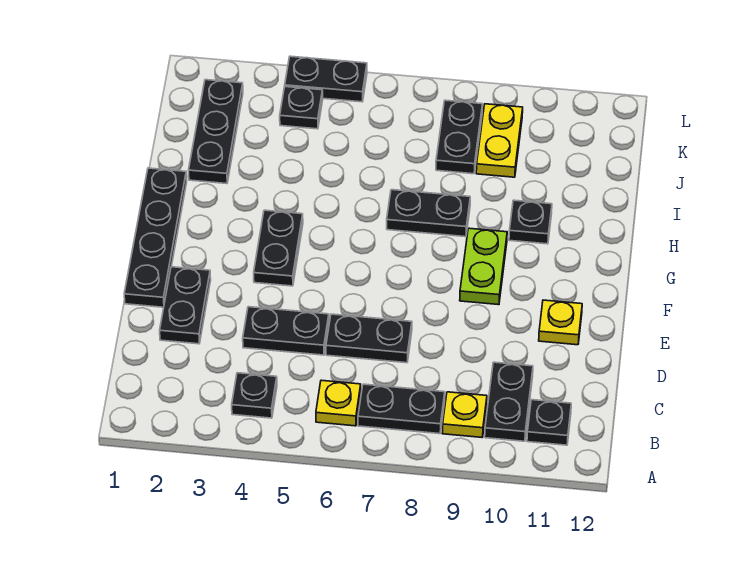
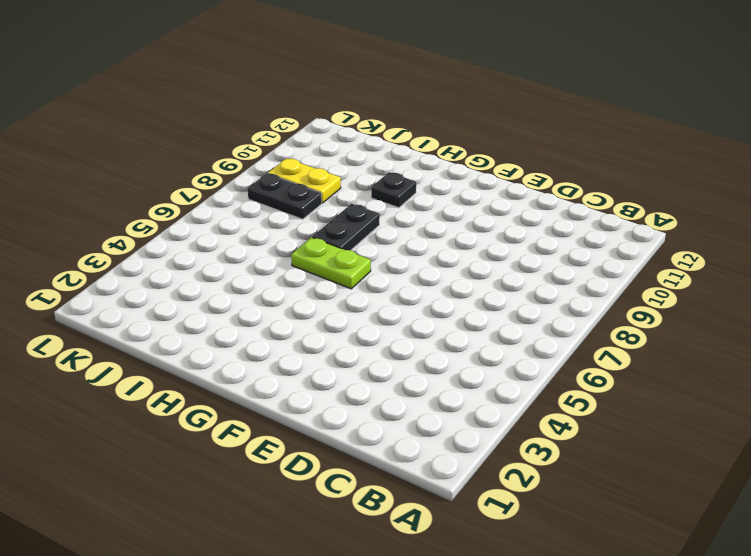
lime 1x2 plate [291,237,371,289] -> lime 1x2 plate moved to [460,228,507,305]
none -> black 1x1 plate [232,373,277,418]
none -> yellow 1x1 plate [316,380,361,426]
none -> black 1x2 plate [358,384,445,434]

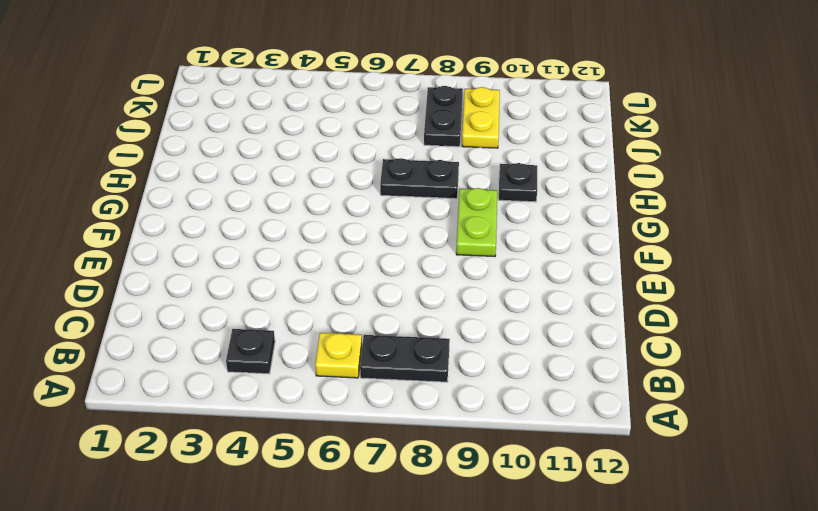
none -> yellow 1x1 plate [442,392,487,437]
none -> black 1x2 plate [485,362,533,441]
none -> black 1x1 plate [527,400,571,445]

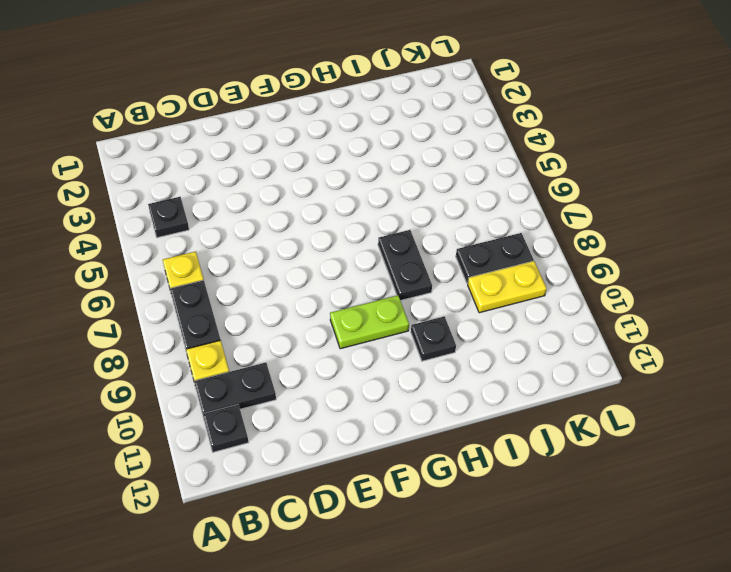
none -> black 1x2 plate [160,267,211,344]
none -> black 1x2 plate [243,307,329,355]
none -> black 1x2 plate [326,314,412,363]

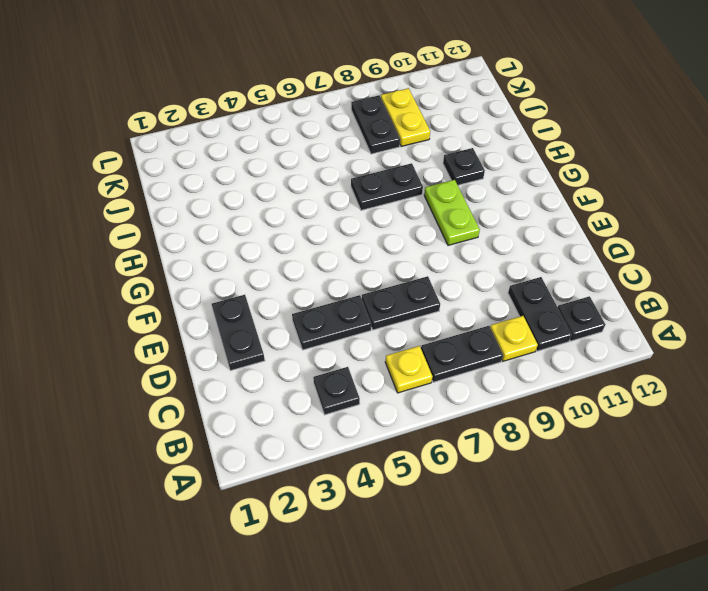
none -> black 1x4 plate [124,168,187,307]
none -> yellow 1x1 plate [539,300,582,345]
none -> black 1x2 plate [254,210,303,286]

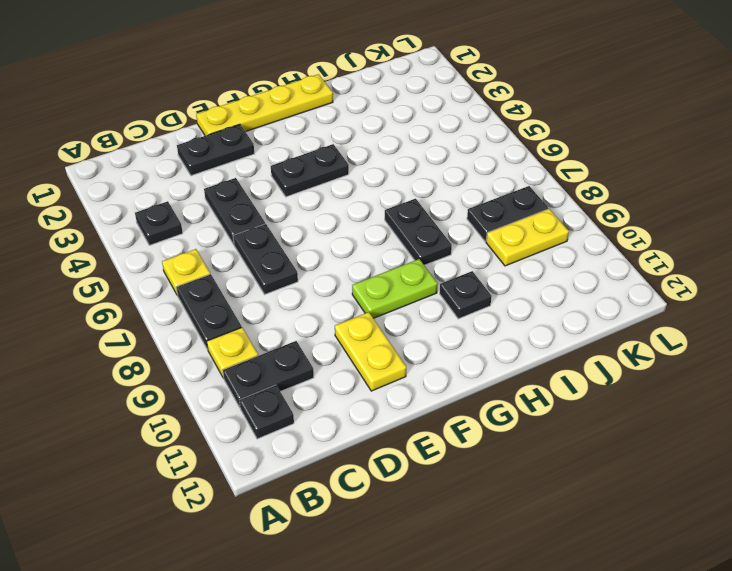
yellow 1x4 plate [196,74,333,136] -> black 1x4 plate [124,168,187,307]
yellow 1x2 plate [335,312,406,391] -> yellow 1x1 plate [539,300,582,345]
none -> black 1x3 plate [189,80,243,184]
none -> black 1x1 plate [280,86,323,129]
none -> black 1x2 plate [285,56,367,102]

